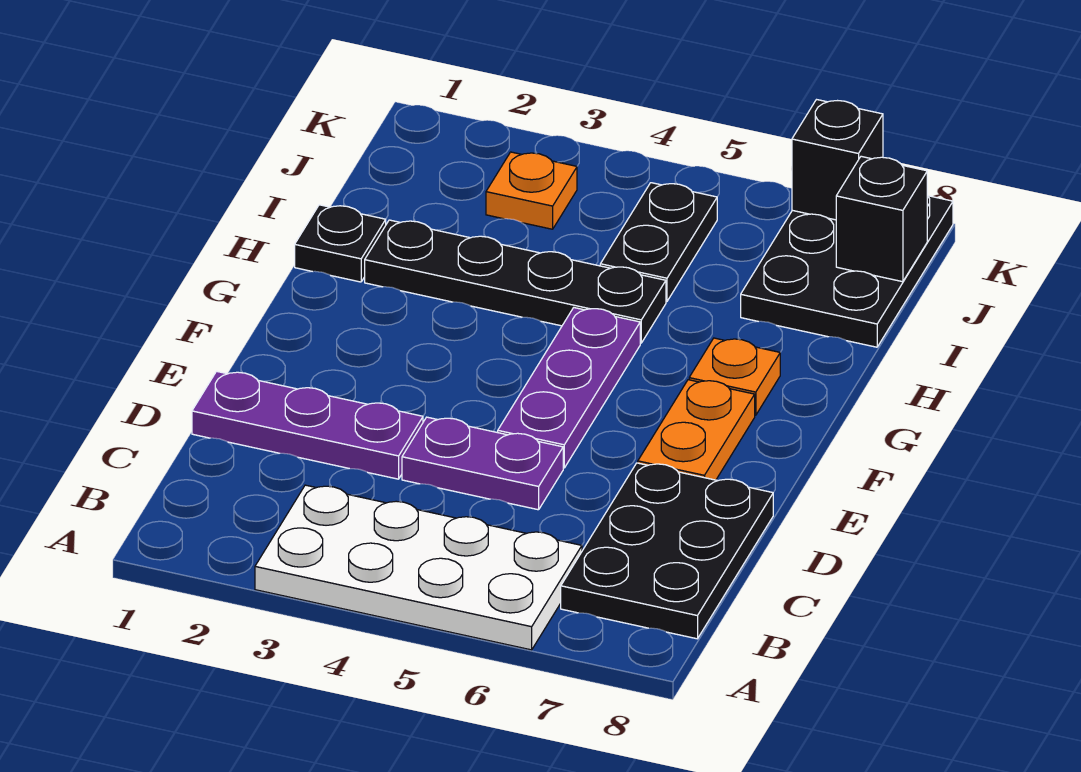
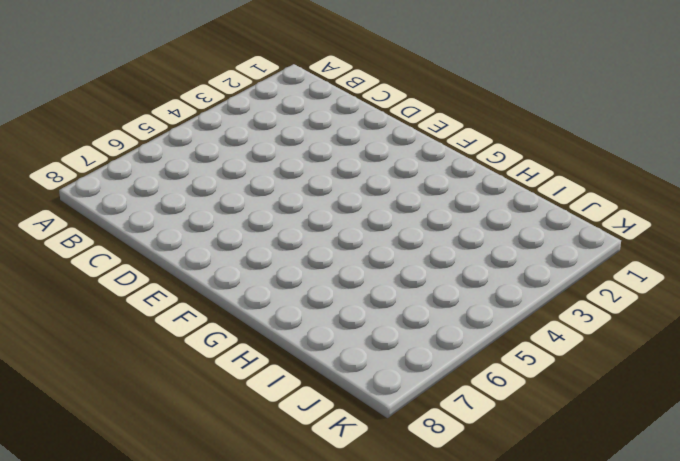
none -> white 2x4 plate [255,485,582,650]
none -> black 2x3 plate [561,463,773,639]
none -> purple 1x3 plate [192,371,423,479]

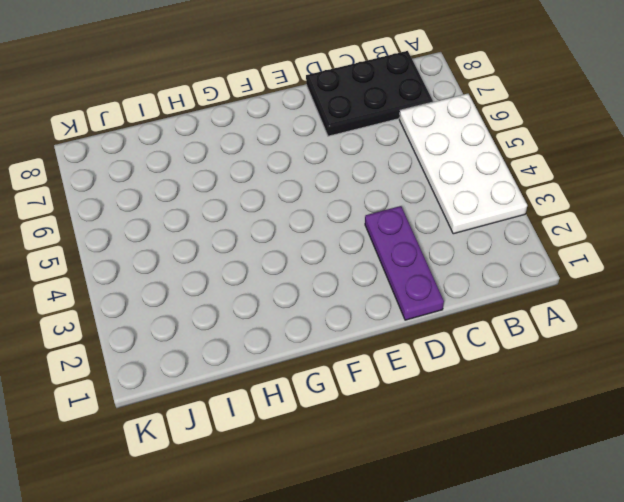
none -> purple 1x2 plate [402,417,563,510]
none -> purple 1x3 plate [498,308,640,468]
none -> orange 1x2 plate [638,380,755,480]

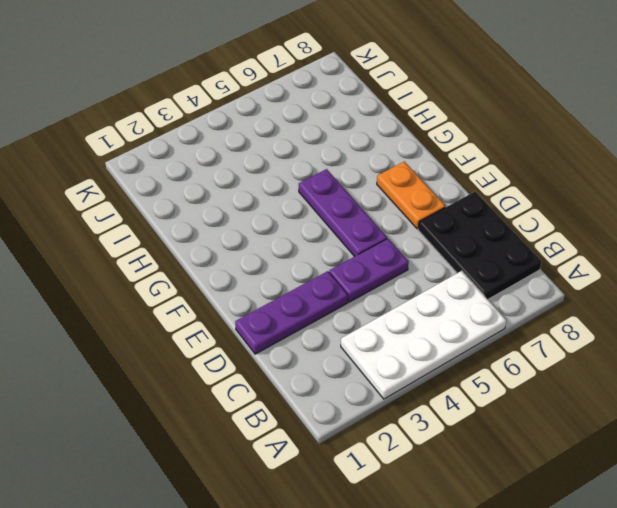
none -> orange 1x1 plate [689,338,780,415]
none -> black 1x1 plate [295,205,386,282]
none -> black 1x4 plate [365,220,666,343]

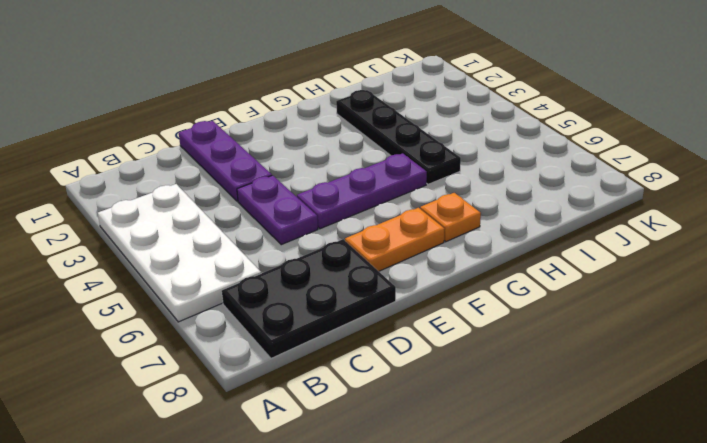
none -> black 1x1 plate [295,205,386,282]
none -> black 1x2 plate [600,183,717,301]
none -> black 2x3 plate [741,196,953,347]

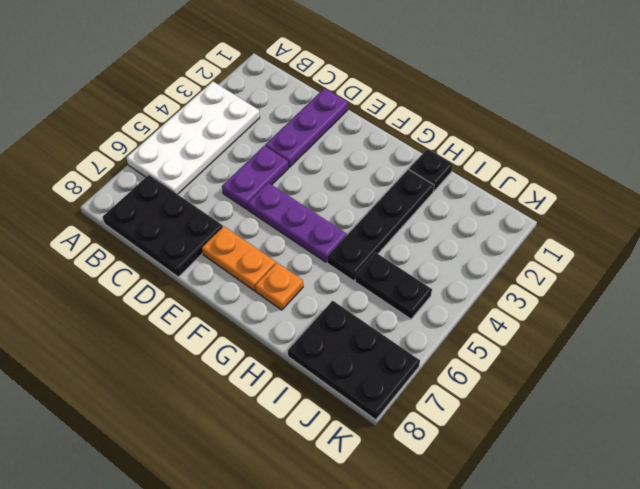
none -> orange 1x1 plate [486,152,577,229]
none -> black 1x1 brick [836,156,927,282]
none -> black 1x1 brick [792,100,883,220]

